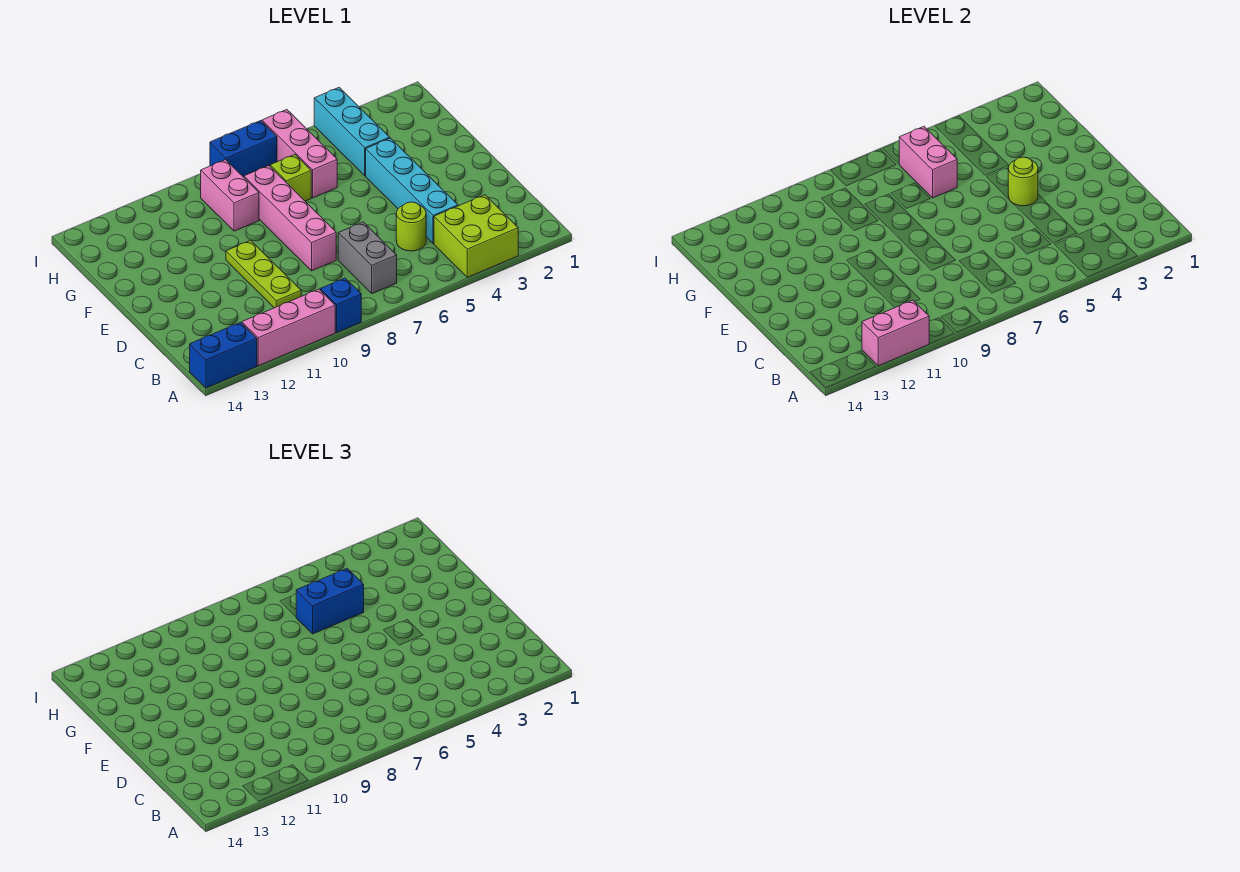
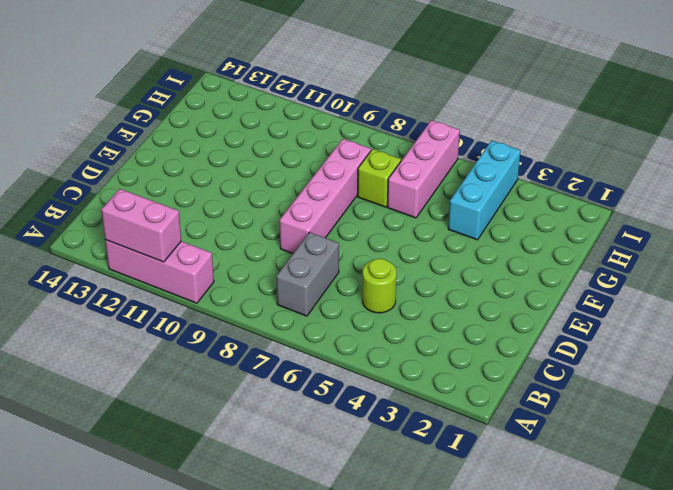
none -> lime 2x2 brick [434,195,518,277]
none -> blue 1x1 brick [320,278,361,332]
none -> blue 1x2 brick [190,322,257,388]

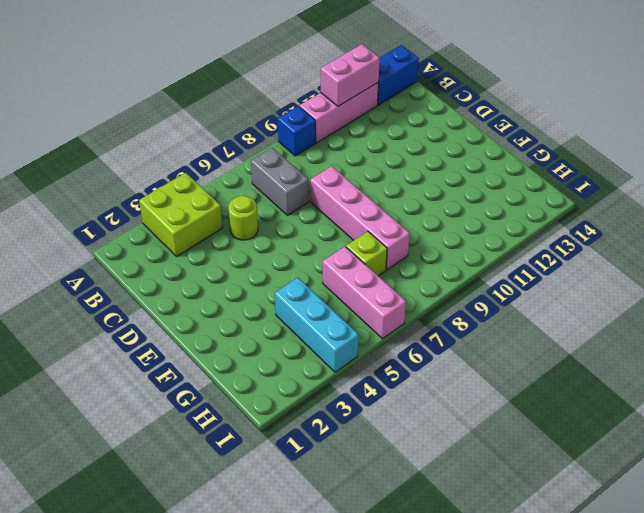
none -> cyan 1x4 brick [366,138,458,244]
none -> lime 1x3 plate [226,240,301,308]
none -> pink 1x2 brick [201,160,259,231]

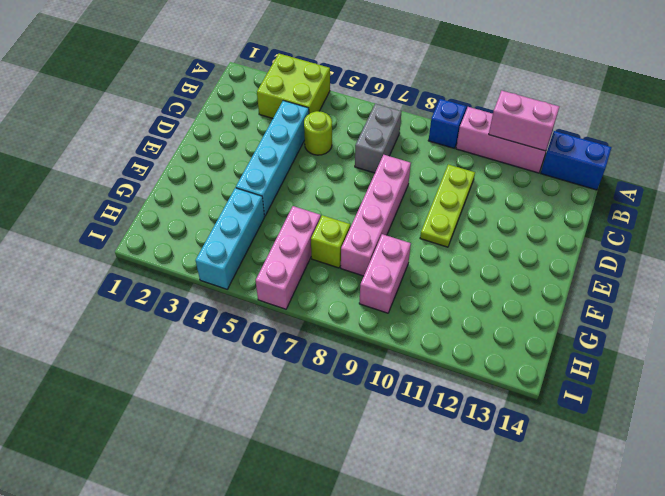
none -> blue 1x2 brick [210,121,277,177]
none -> lime 1x1 round brick [1008,157,1038,206]
none -> pink 1x2 brick [899,127,957,198]

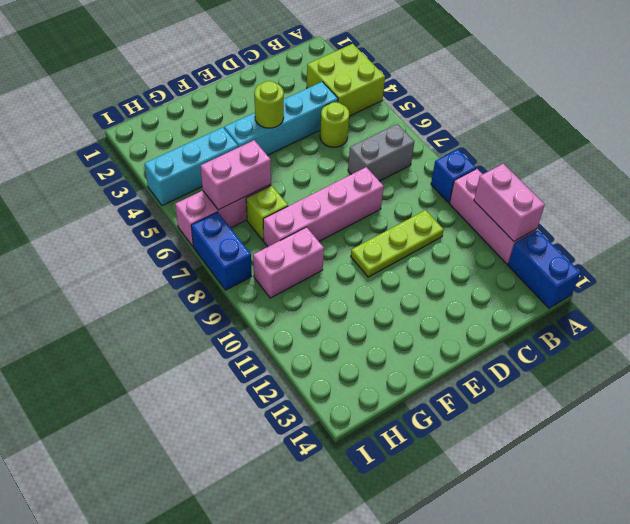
none -> blue 1x2 brick [296,568,364,634]

